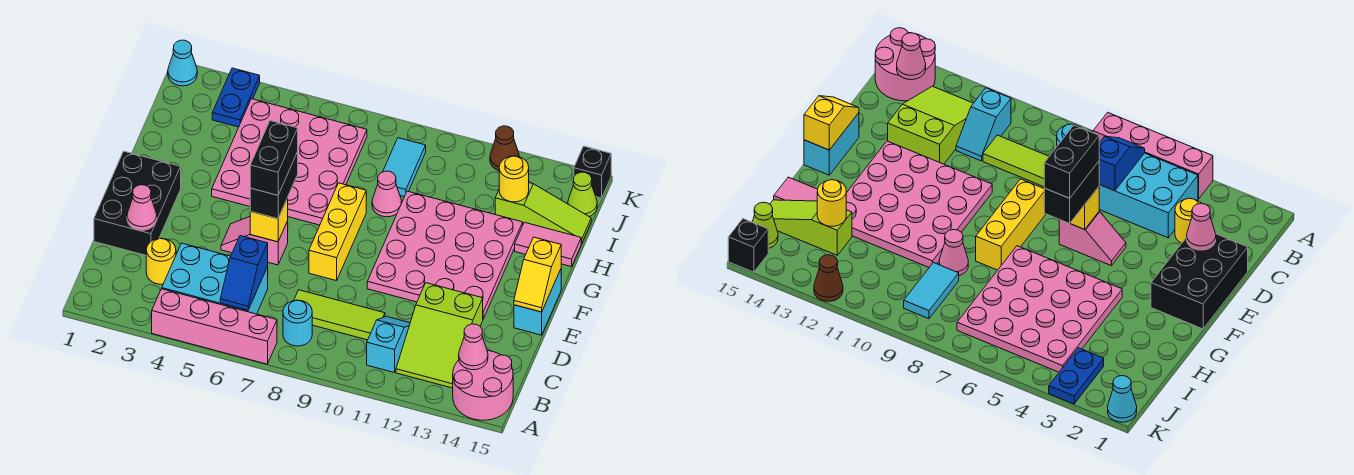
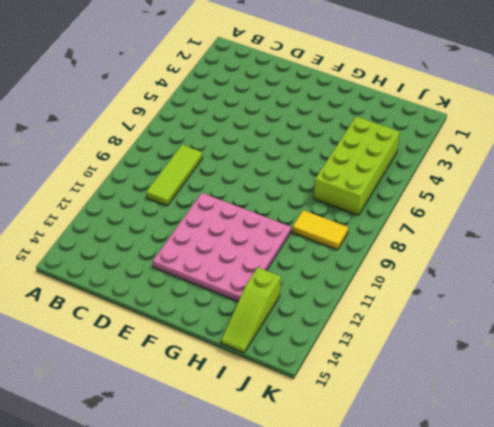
lime 2x4 brick [314,117,400,215] -> pink 4x4 plate [212,99,367,225]
yellow 1x2 tile [292,210,348,250] -> cyan 1x2 tile [383,138,426,197]
none -> pink 1x4 brick [152,289,277,364]
none -> pink 2x2 round brick [453,351,513,420]
none -> cyan 2x3 brick [162,243,268,314]
none -> cyan 1x1 round brick [283,300,312,346]

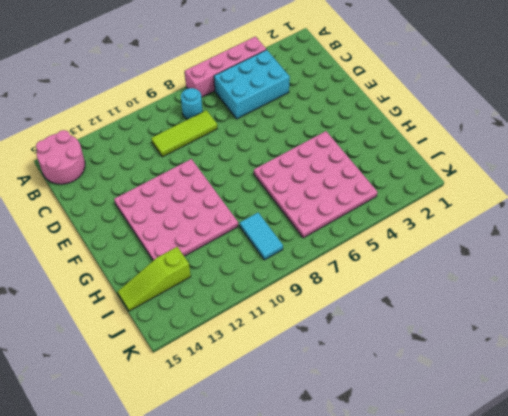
none -> cyan 1x2 slope [367,316,410,373]
none -> lime 2x3 slope [396,283,483,388]
none -> yellow 1x1 round brick [146,238,176,284]
none -> black 2x3 brick [94,151,181,255]

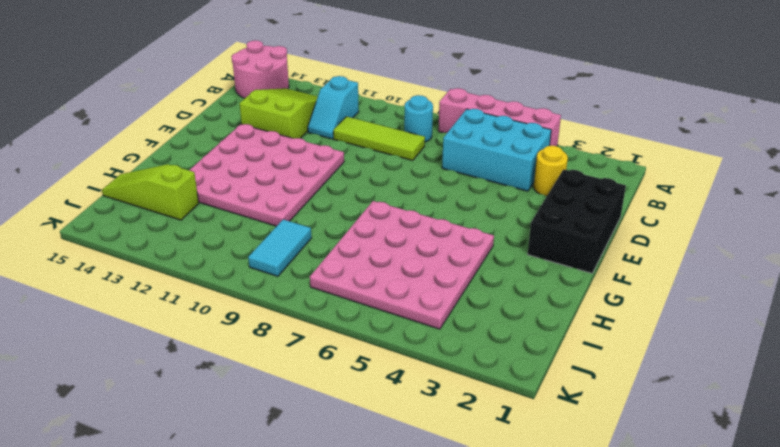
none -> pink 1x2 slope [221,217,288,265]
none -> yellow 1x3 brick [309,183,366,281]
none -> cyan 1x2 brick [514,269,561,335]
none -> pink 1x1 cone [372,171,402,217]

